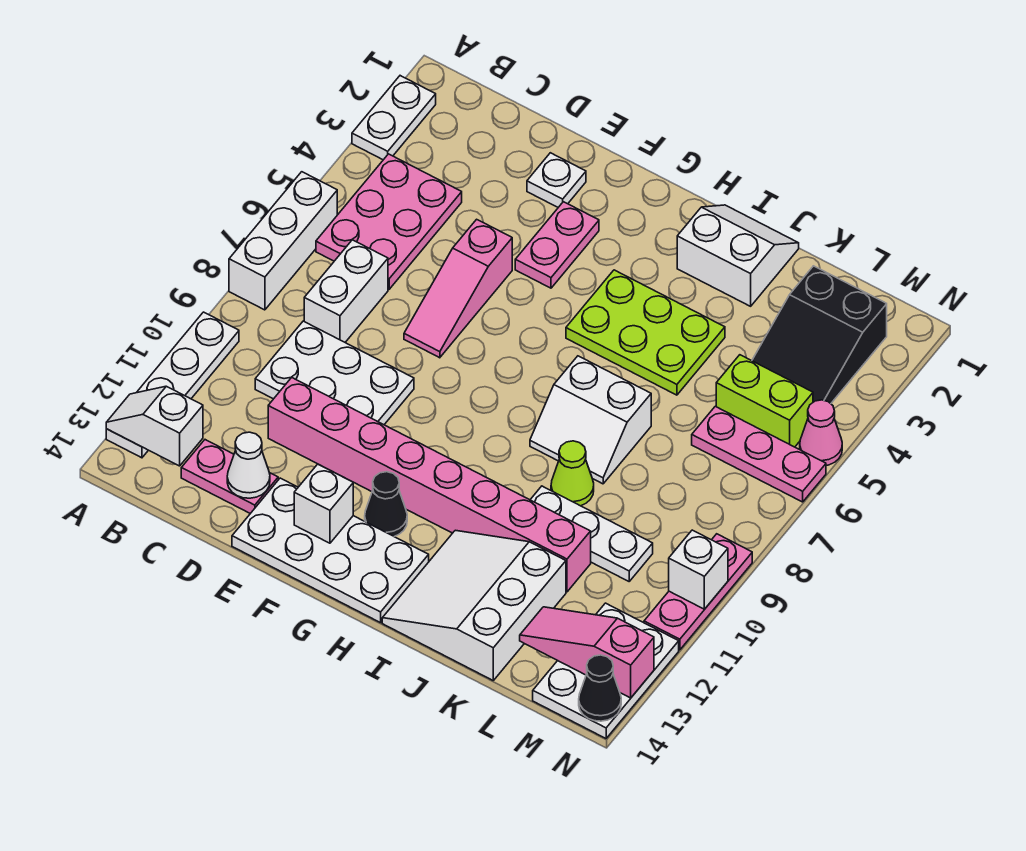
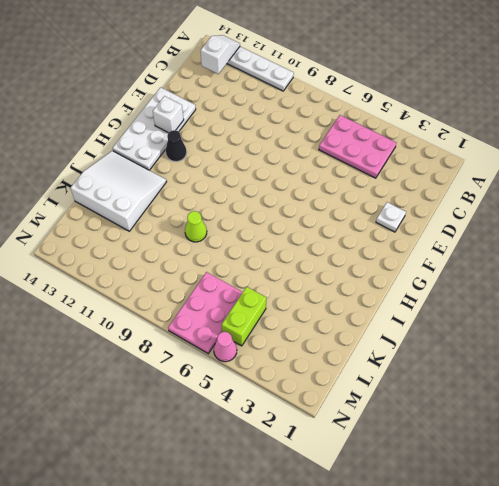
pink 2x3 plate [168,272,243,354] -> pink 1x3 plate [692,406,826,502]
none -> white 1x2 plate [352,76,436,160]
none -> white 1x3 brick [229,172,337,310]
none -> white 1x2 brick [304,240,388,342]
none -> white 2x3 plate [255,321,414,425]

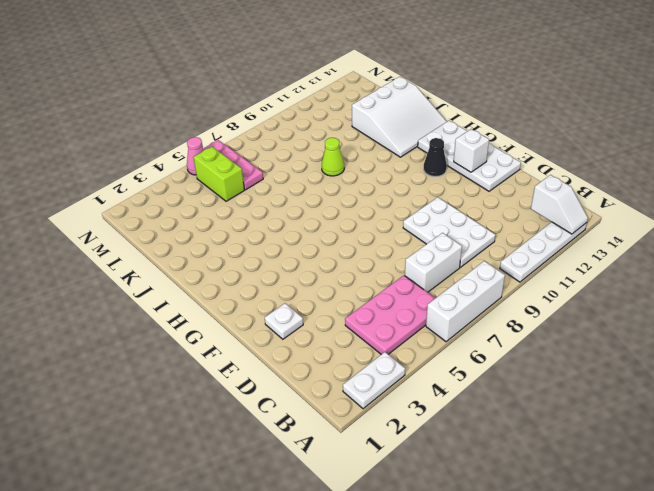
none -> pink 1x2 plate [181,440,278,514]
none -> pink 1x8 brick [268,377,591,592]
none -> pink 1x3 slope [404,219,512,358]
none -> pink 1x2 plate [515,202,599,288]

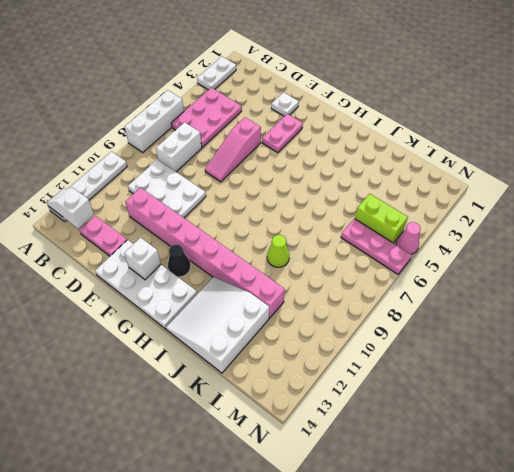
none -> lime 2x3 plate [566,270,725,395]
none -> white 2x2 slope [677,205,799,306]
none -> white 2x2 slope [530,356,651,484]
none -> white 1x3 plate [530,486,653,581]

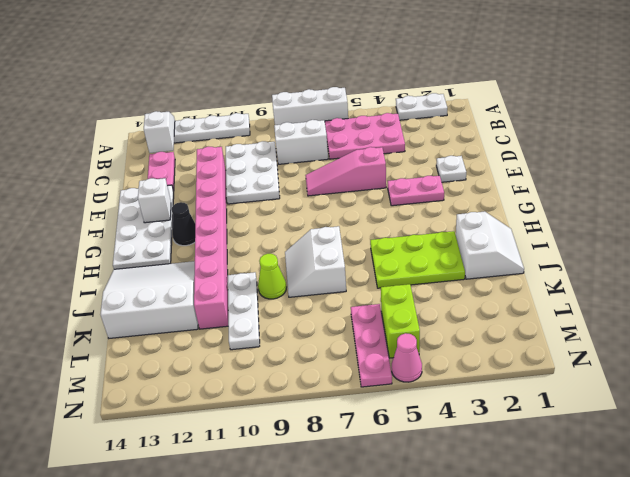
lime 2x3 plate [370,231,465,288] -> lime 2x3 plate turned to [566,270,725,395]
none -> black 2x3 slope [752,266,887,403]
none -> white 2x3 plate [533,603,679,738]
none -> pink 1x3 plate [644,534,752,650]
none -> white 1x1 cone [227,432,270,498]

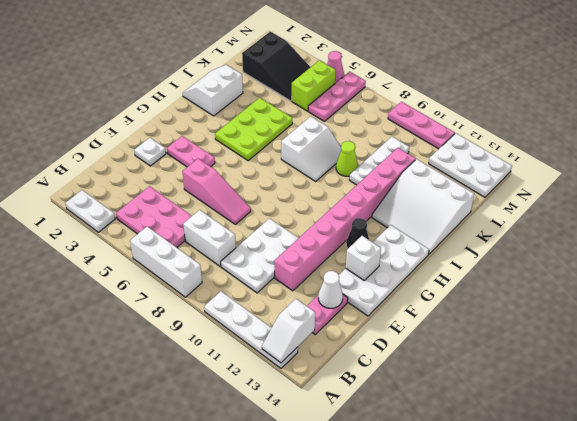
none -> pink 1x3 slope [520,607,654,698]
none -> white 1x1 brick [669,530,728,609]
none -> black 1x1 cone [579,655,621,721]

